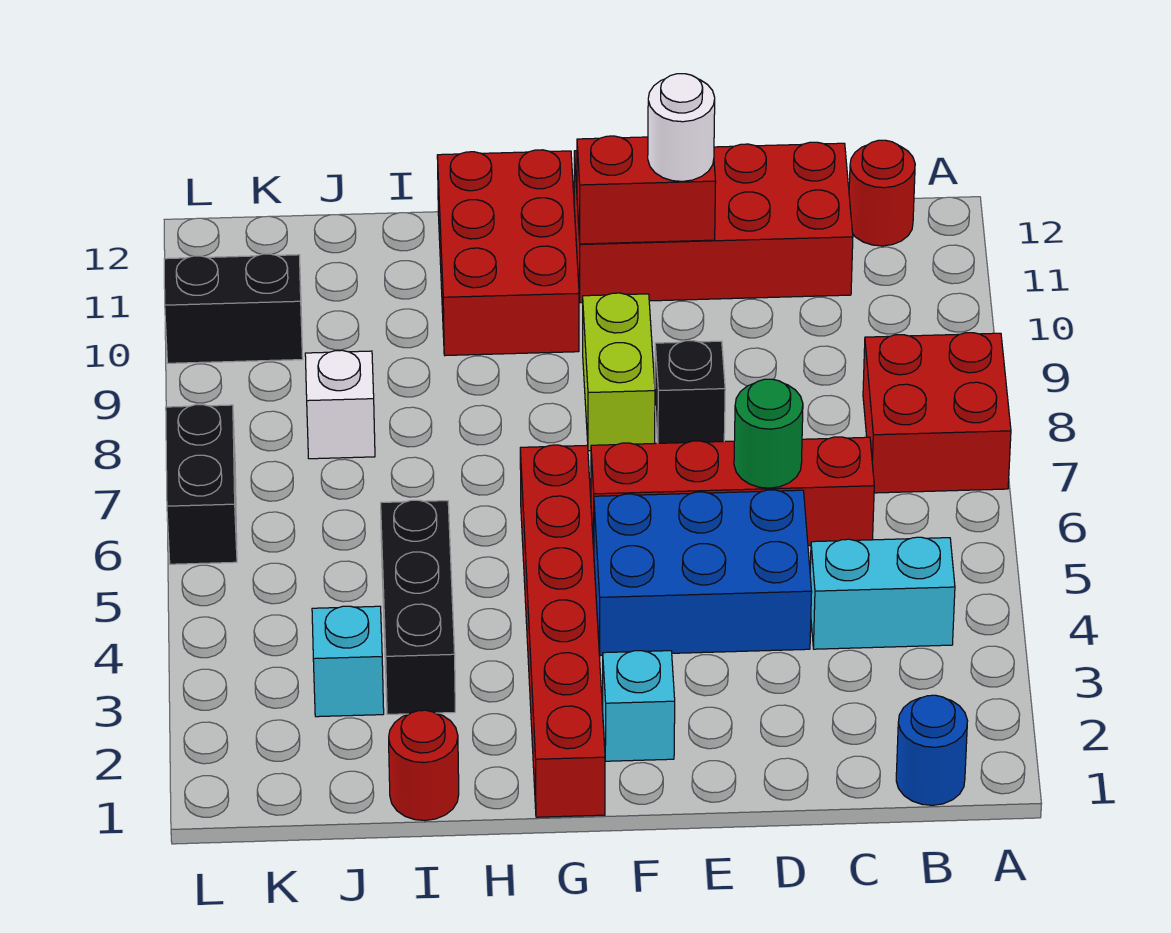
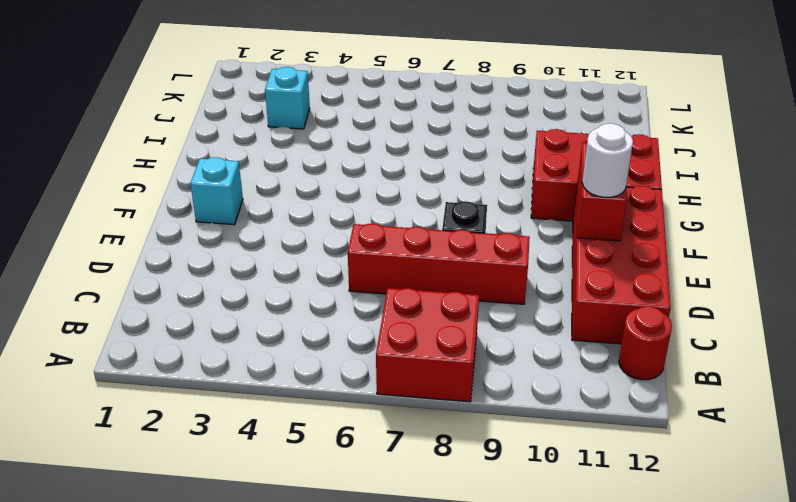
red 1x4 brick [348,223,530,304] -> red 1x4 brick turned to [591,437,874,548]
none -> blue 1x1 round brick [896,695,967,805]
none -> cyan 1x2 brick [810,537,955,649]
none -> blue 2x3 brick [594,490,812,656]

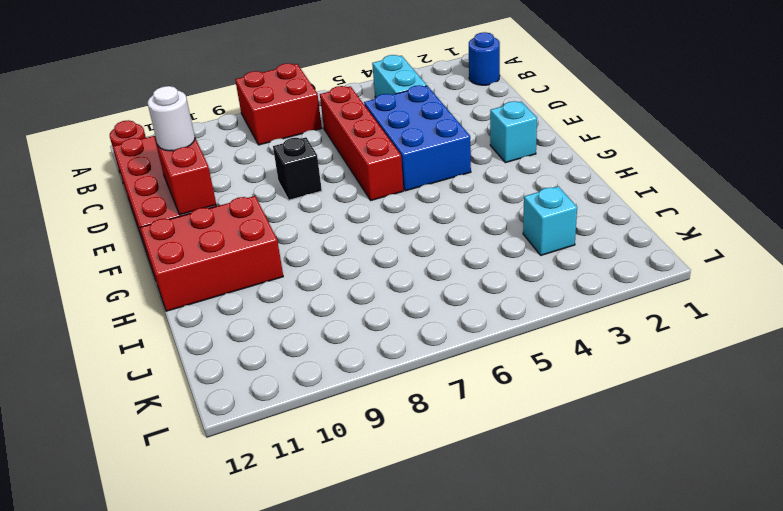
none -> lime 1x2 brick [583,293,655,451]
none -> red 1x6 brick [520,445,605,817]
none -> red 1x1 round brick [389,710,459,821]

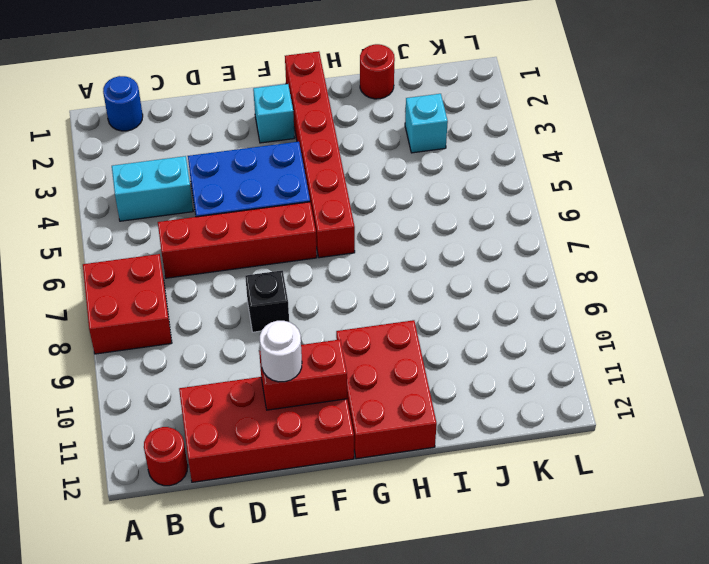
none -> lime 1x2 brick [583,293,655,451]
none -> black 1x3 brick [381,500,455,714]
none -> white 1x1 brick [305,350,375,459]

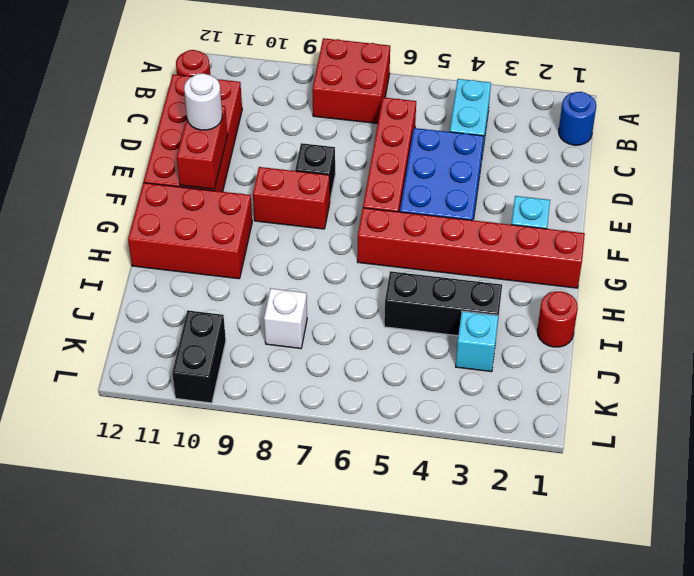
red 1x2 brick [253,167,330,229] -> lime 1x2 brick [583,293,655,451]
none -> black 1x2 brick [166,405,237,564]
none -> green 1x1 round brick [734,379,803,488]

